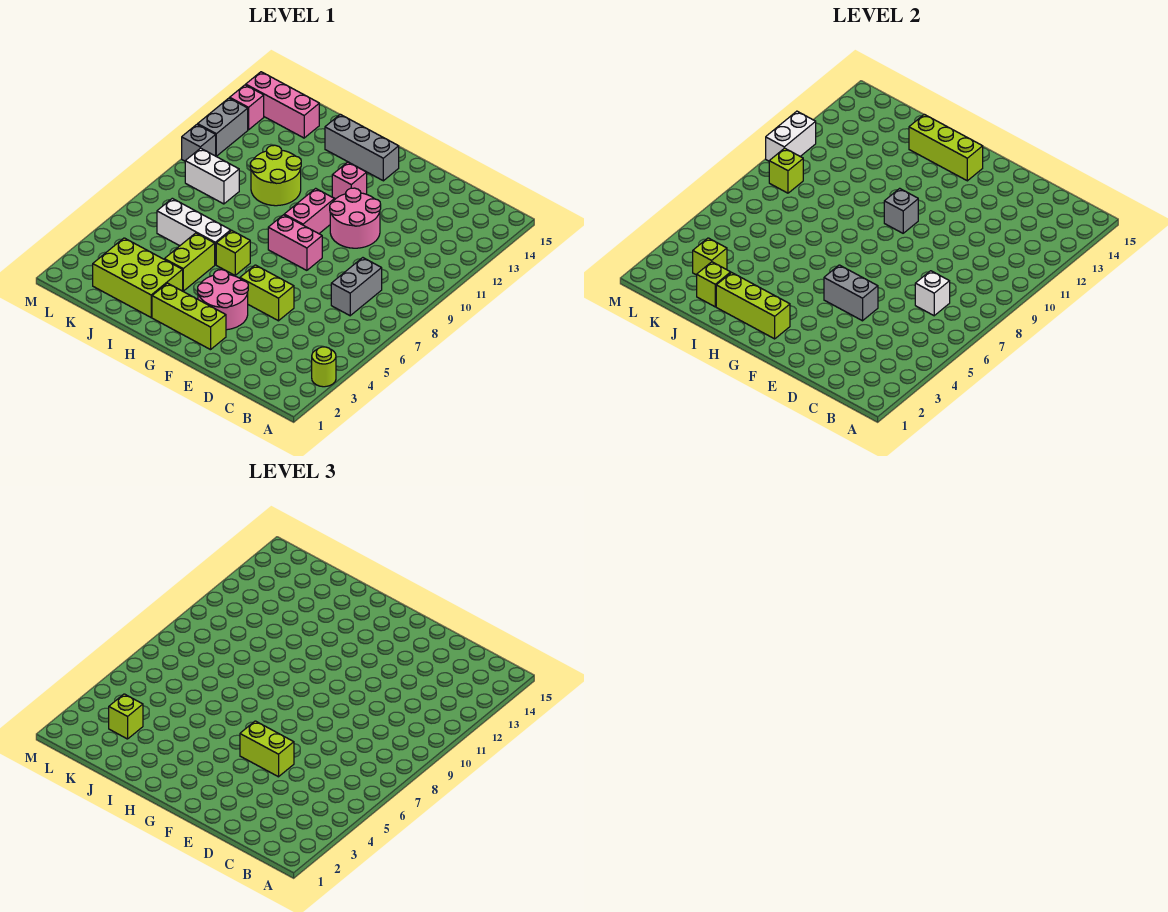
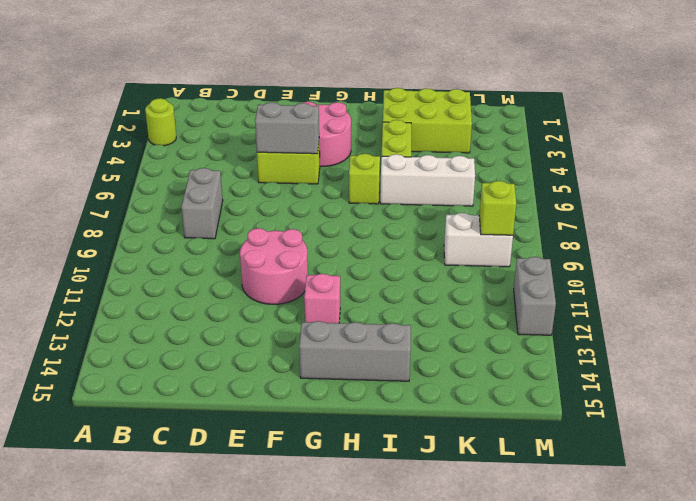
none -> lime 1x3 brick [152,283,226,350]
none -> pink 1x2 brick [268,215,322,270]
none -> pink 1x2 brick [284,188,334,234]
none -> lime 2x2 round brick [250,145,301,206]

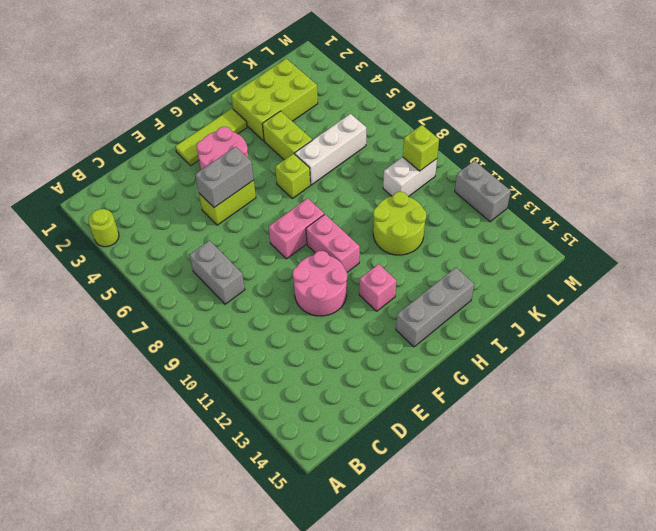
lime 1x3 tile [175,109,247,166] -> lime 1x3 brick [152,283,226,350]
none -> pink 1x3 brick [246,72,319,138]
none -> grey 1x1 brick [182,124,216,161]
none -> pink 1x1 brick [230,85,264,130]
none -> white 1x1 brick [915,271,950,316]

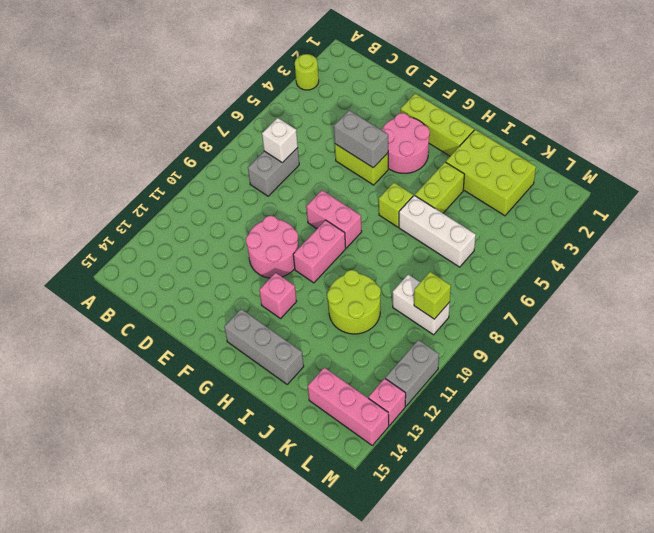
none -> grey 1x1 brick [182,124,216,161]
none -> lime 1x3 brick [716,273,790,339]
none -> grey 1x1 brick [884,188,918,233]
none -> lime 1x3 brick [909,114,983,181]

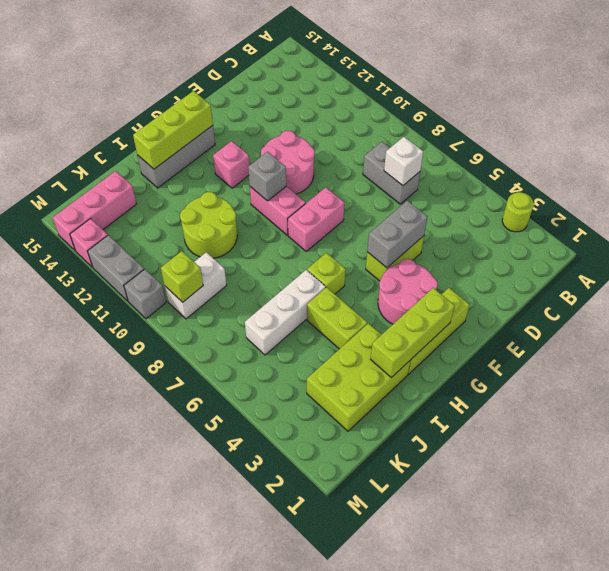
none -> lime 1x1 brick [697,262,731,307]
none -> lime 1x1 brick [693,238,727,275]
none -> white 1x2 brick [766,111,816,161]
none -> lime 1x2 brick [240,721,294,777]

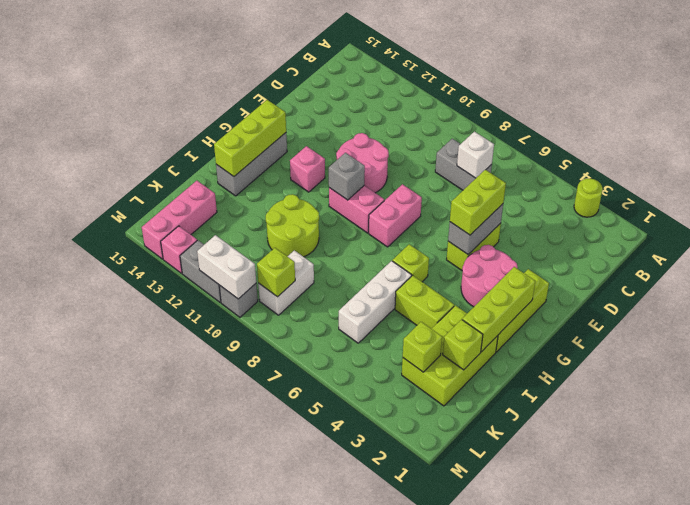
none -> lime 1x1 brick [109,694,143,739]

